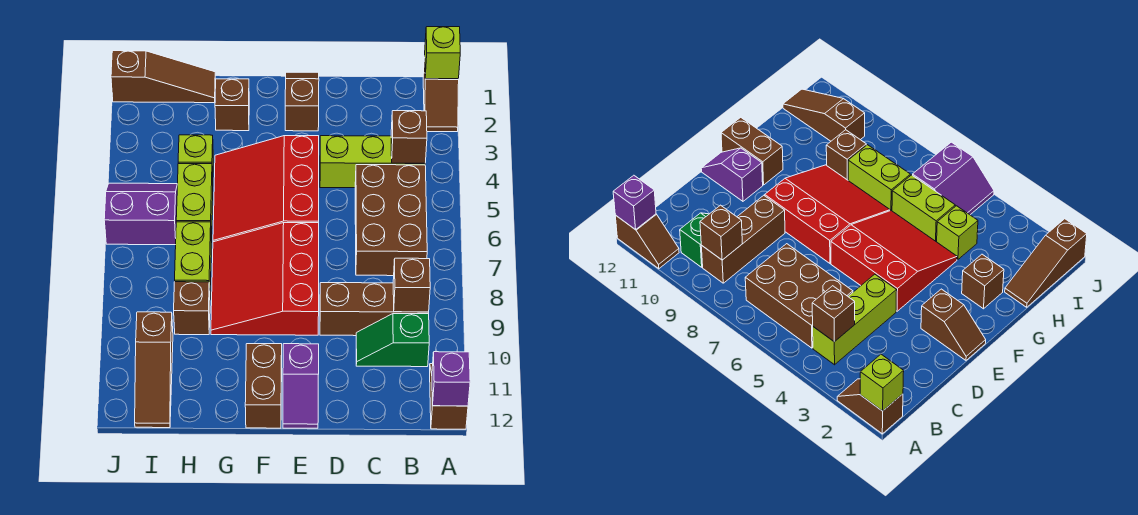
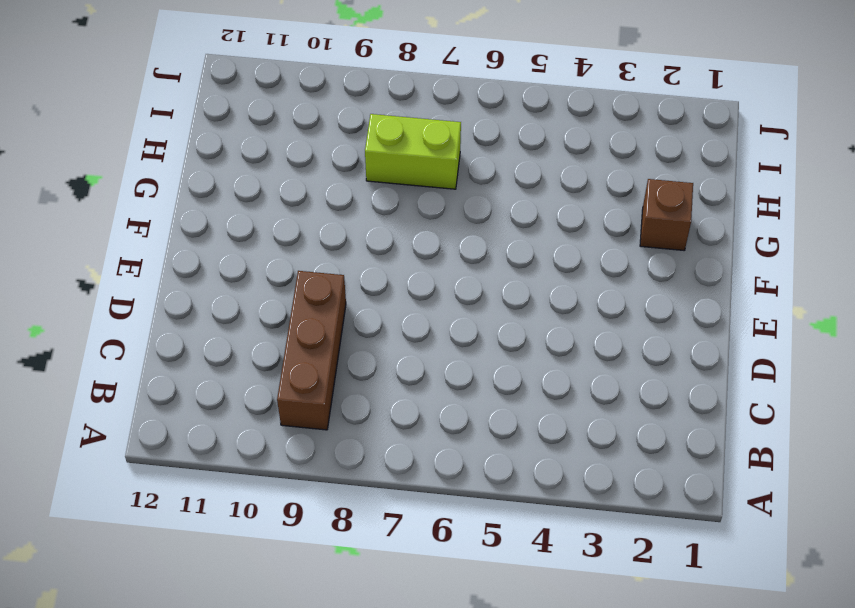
none -> brown 1x2 slope [423,56,459,132]
none -> brown 1x2 slope [430,364,468,429]
none -> lime 1x3 brick [320,136,425,188]

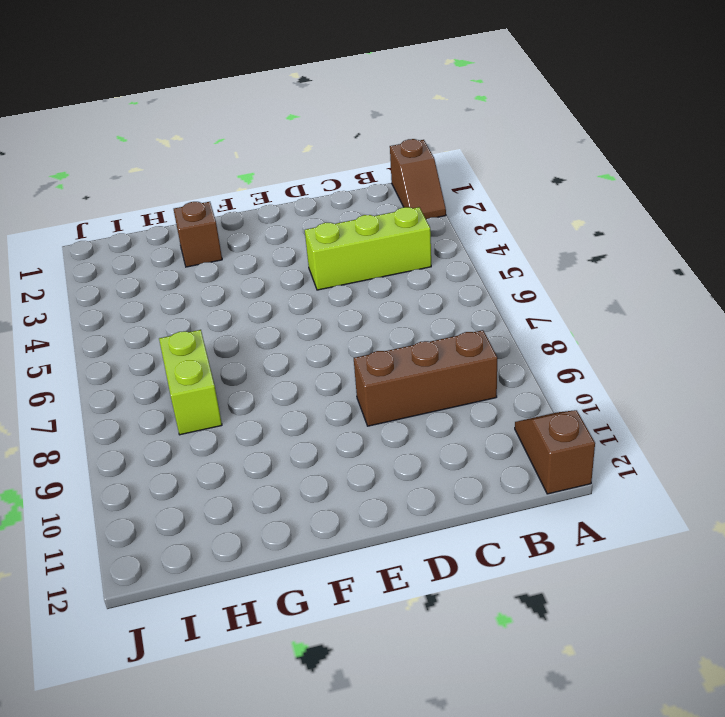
none -> brown 2x3 brick [355,165,427,276]
none -> green 1x2 slope [356,314,429,367]
none -> brown 1x2 slope [285,72,319,131]

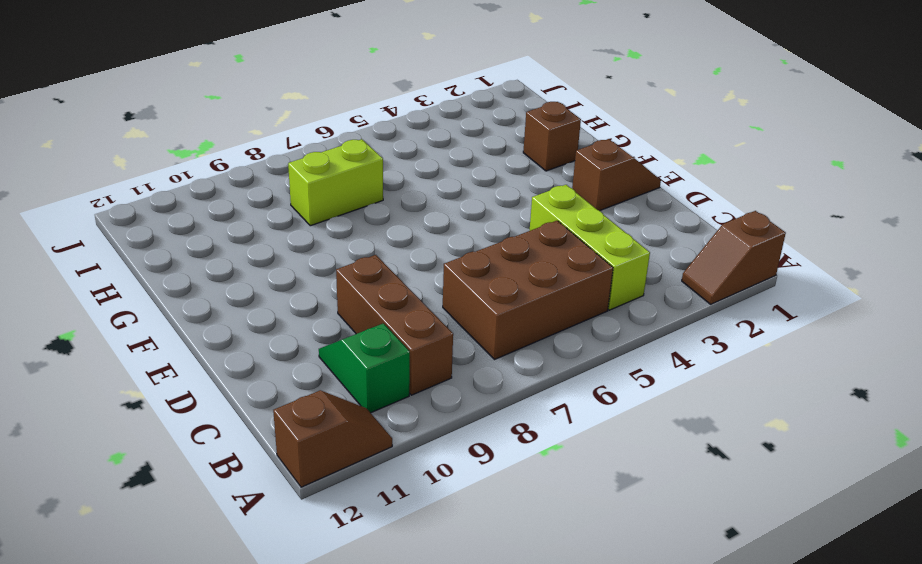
none -> red 3x3 slope [213,136,319,242]
none -> red 3x3 slope [211,223,319,335]
none -> purple 1x2 slope [283,344,319,428]

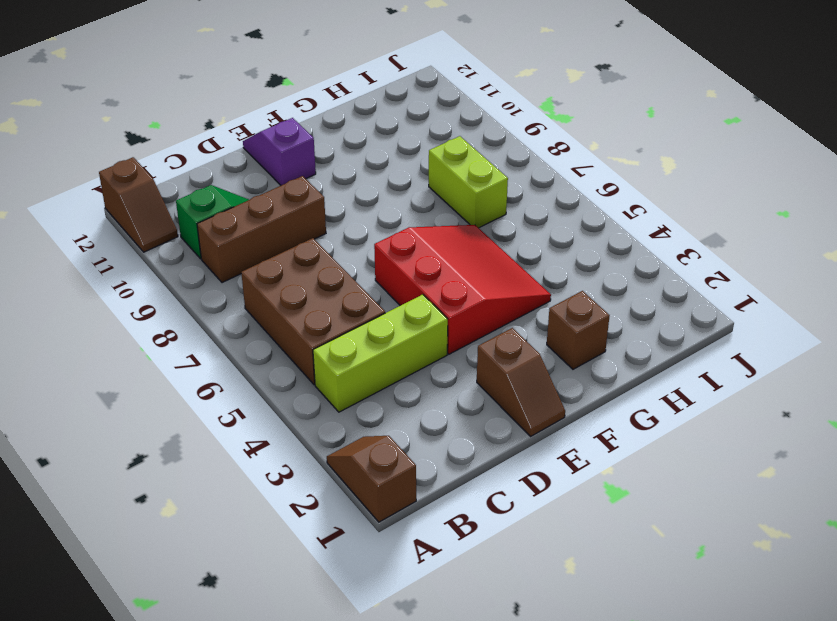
none -> red 3x3 slope [211,223,319,335]
none -> brown 1x2 brick [245,344,282,428]
none -> brown 1x3 slope [111,51,215,103]

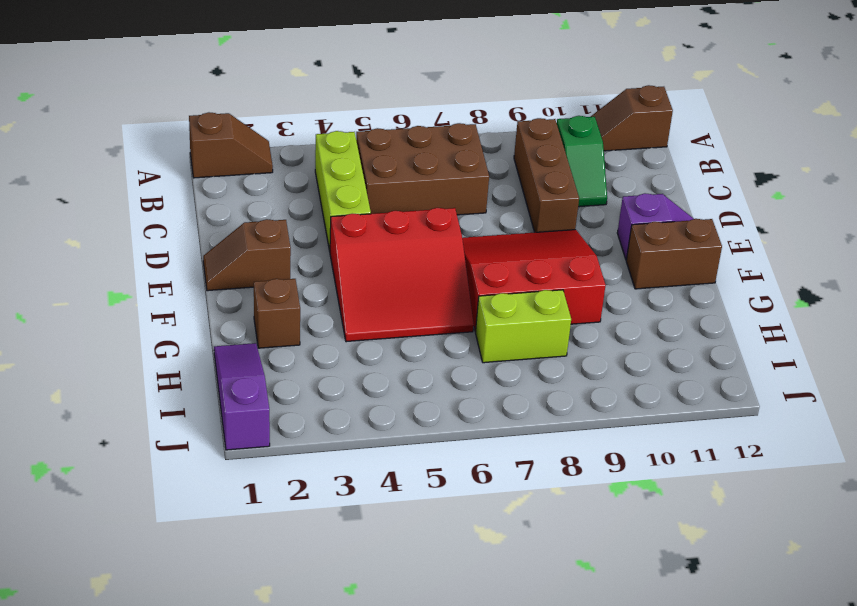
red 3x3 slope [462,230,606,332] -> red 3x3 slope turned to [211,223,319,335]
purple 1x3 slope [214,343,270,450] -> brown 1x3 slope [111,51,215,103]
none -> lime 1x1 brick [178,135,213,179]
none -> lime 1x2 brick [176,164,213,243]
none -> brown 1x1 brick [174,282,210,335]

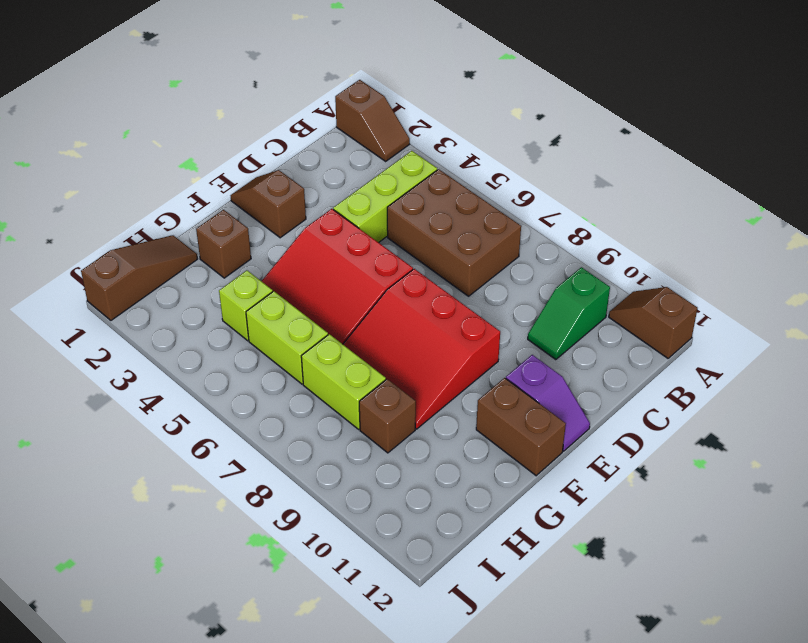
none -> brown 1x3 brick [320,283,429,336]
none -> purple 2x2 slope [104,183,177,245]
none -> brown 1x3 slope [135,312,173,428]

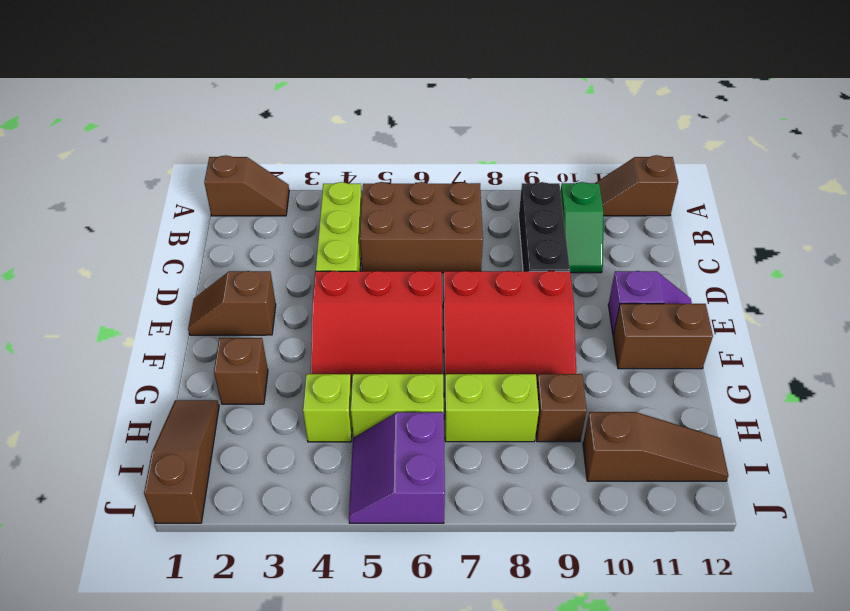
black 1x3 brick [519,182,570,271] -> brown 1x3 brick [320,283,429,336]
none -> lime 1x1 brick [425,27,460,79]
none -> purple 1x1 brick [432,352,470,406]
none -> brown 1x1 brick [391,111,427,163]

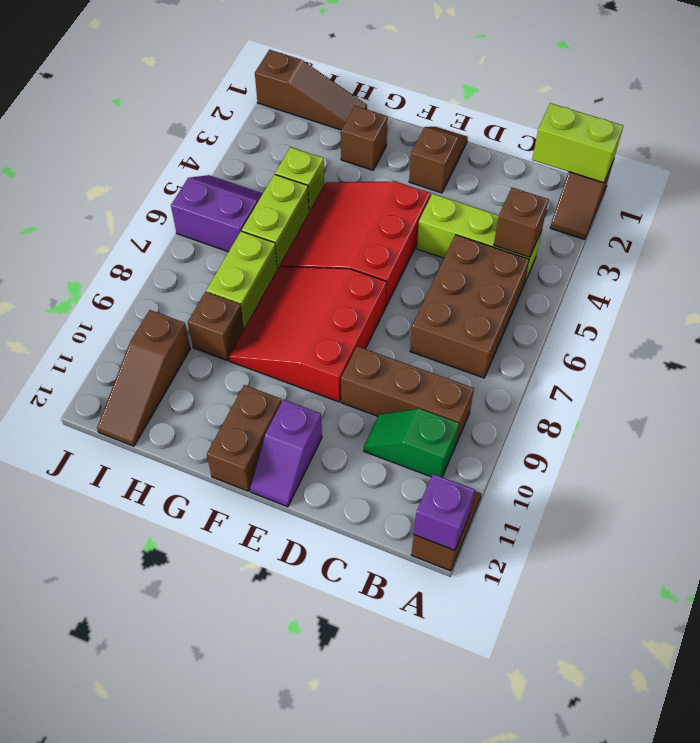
lime 1x2 brick [532,103,623,183] -> lime 1x1 brick [425,27,460,79]
none -> brown 1x1 brick [393,258,430,312]

